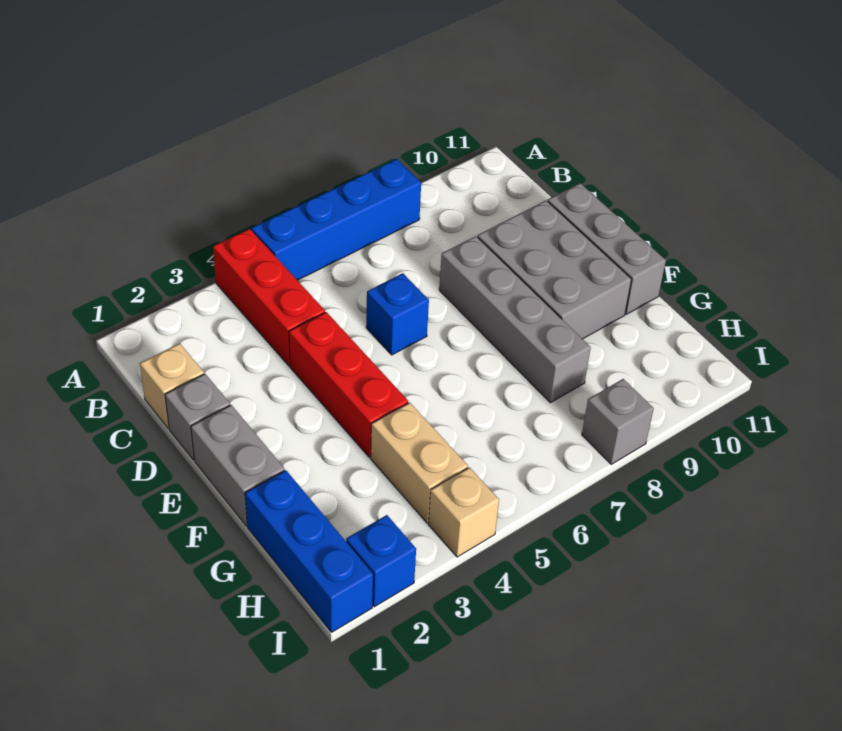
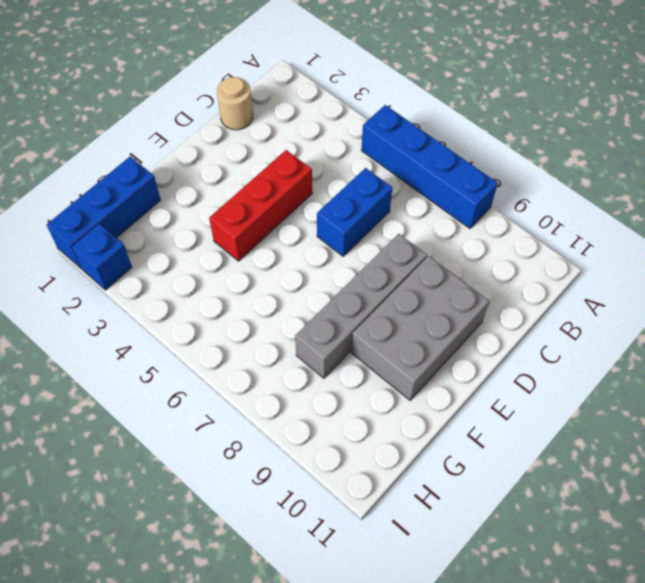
tan 1x1 round brick [217,77,253,130] -> tan 1x1 brick [140,343,204,429]
blue 1x2 brick [317,168,392,256] -> blue 1x1 brick [366,273,429,355]
none -> red 1x3 brick [213,229,325,366]
none -> grey 1x1 brick [165,374,230,460]
none -> grey 1x3 brick [548,183,666,314]

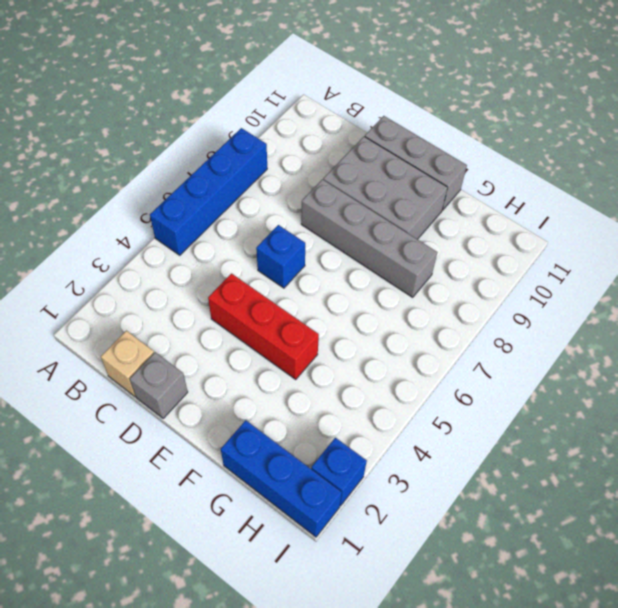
none -> red 1x3 brick [213,229,325,366]
none -> grey 1x2 brick [191,405,285,526]
none -> tan 1x2 brick [371,403,468,523]

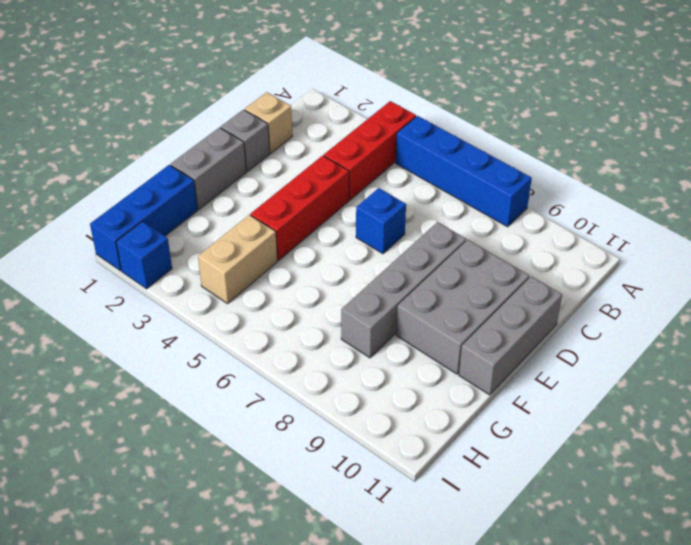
none -> tan 1x1 brick [428,467,499,557]
none -> grey 1x1 brick [582,379,654,464]

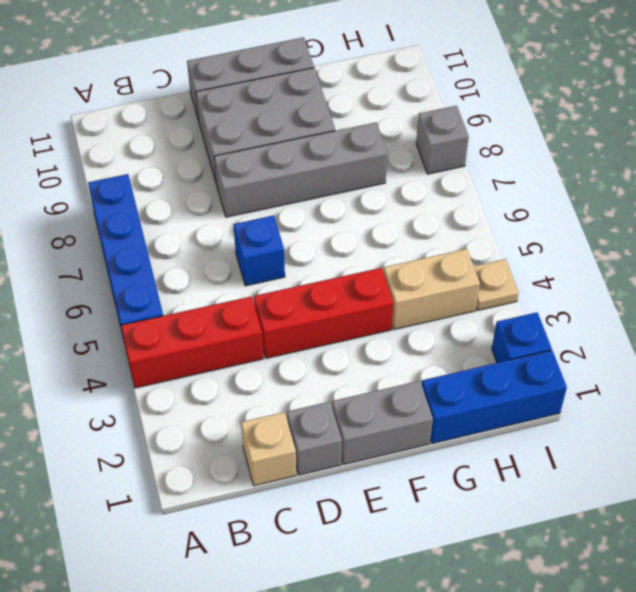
tan 1x1 plate [474,259,519,310] -> tan 1x1 brick [428,467,499,557]

